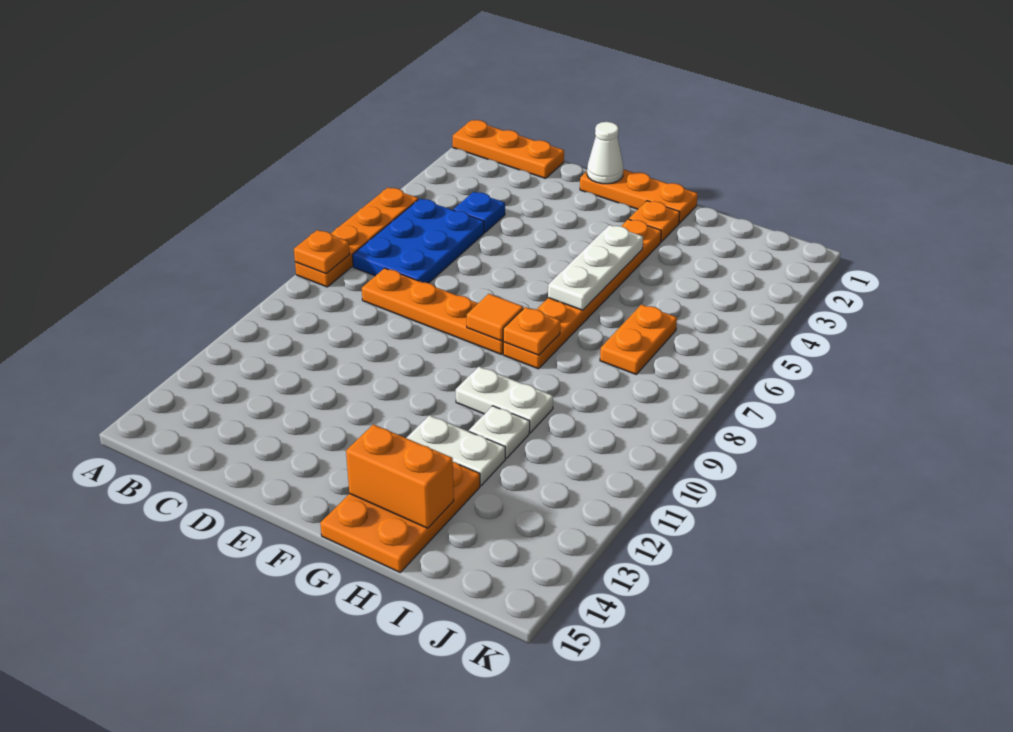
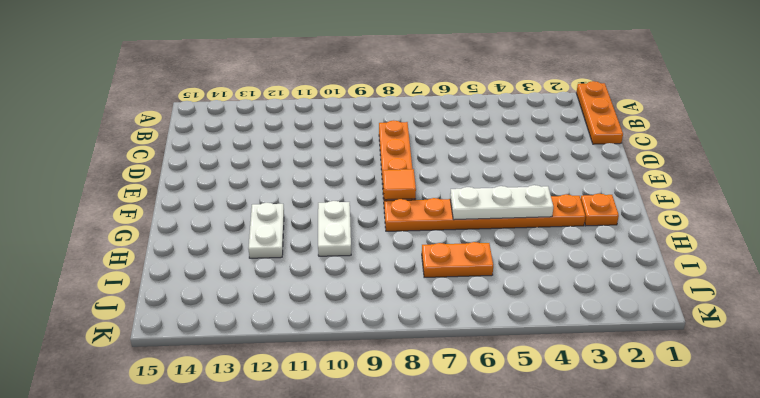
none -> orange 1x4 plate [295,188,418,287]
none -> blue 2x3 plate [352,199,484,283]
none -> blue 1x1 plate [453,192,505,233]

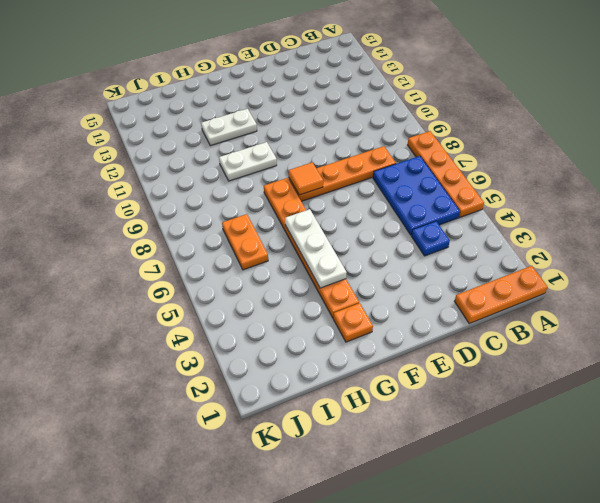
none -> orange 1x3 plate [580,169,698,223]
none -> orange 2x3 plate [320,462,480,572]
none -> white 1x1 plate [469,406,530,458]

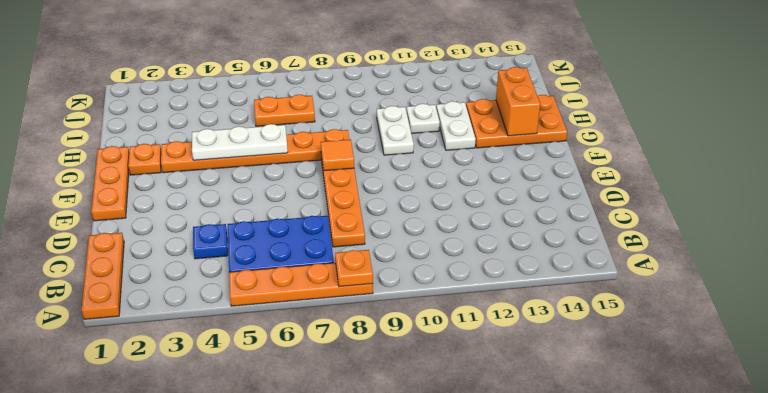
none -> white 1x1 cone [587,122,623,184]
none -> orange 1x1 plate [503,307,560,355]

